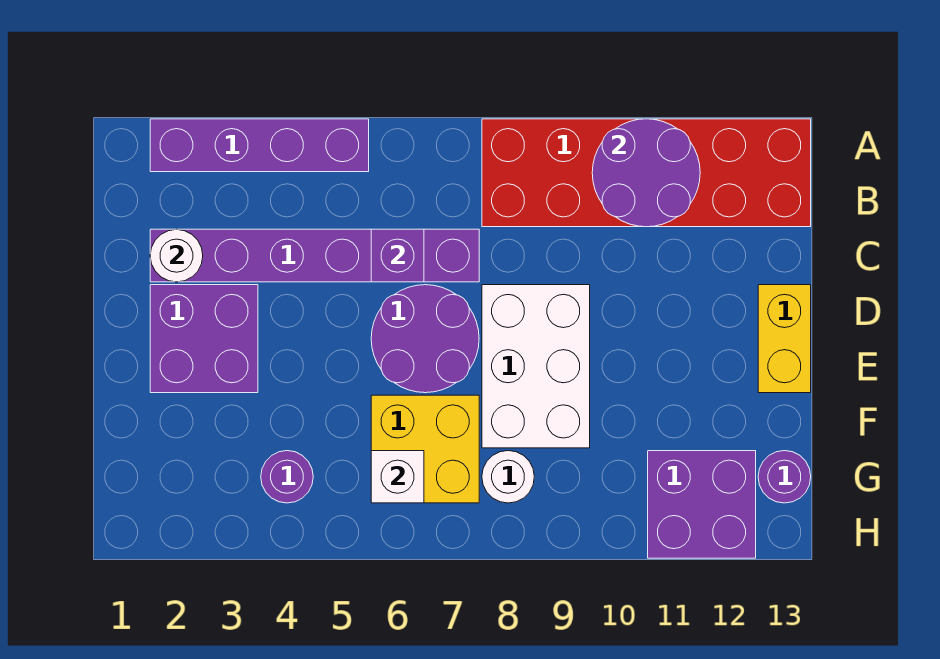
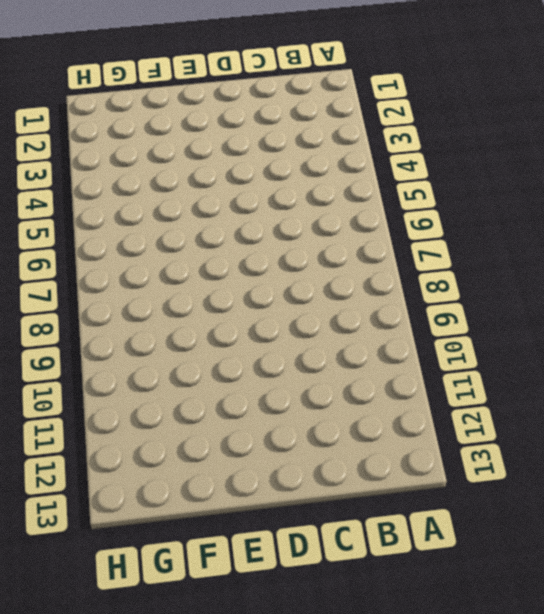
none -> purple 1x4 brick [150,119,369,172]
none -> red 2x6 brick [482,119,811,227]
none -> purple 1x6 brick [150,229,479,282]

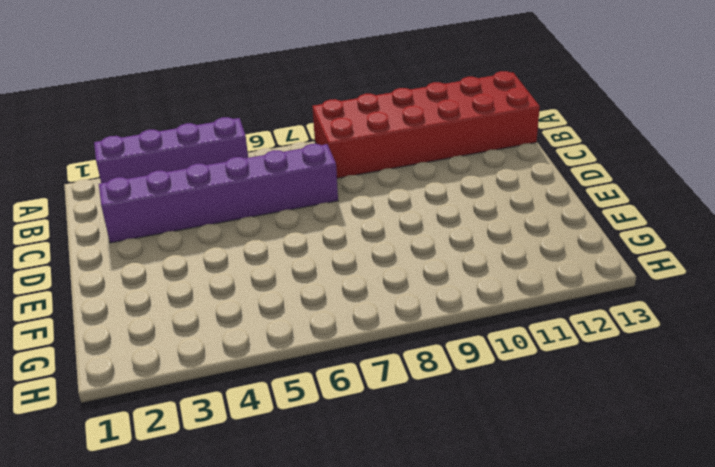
none -> purple 2x2 brick [150,285,258,393]
none -> purple 2x2 round brick [371,285,479,393]
none -> white 2x3 brick [482,285,590,448]

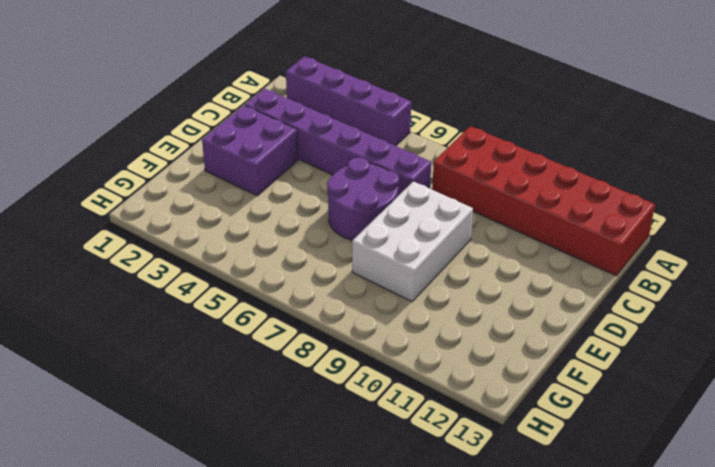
none -> yellow 1x2 brick [758,285,811,393]
none -> yellow 2x2 brick [371,395,479,503]
none -> purple 1x1 round brick [261,451,313,503]

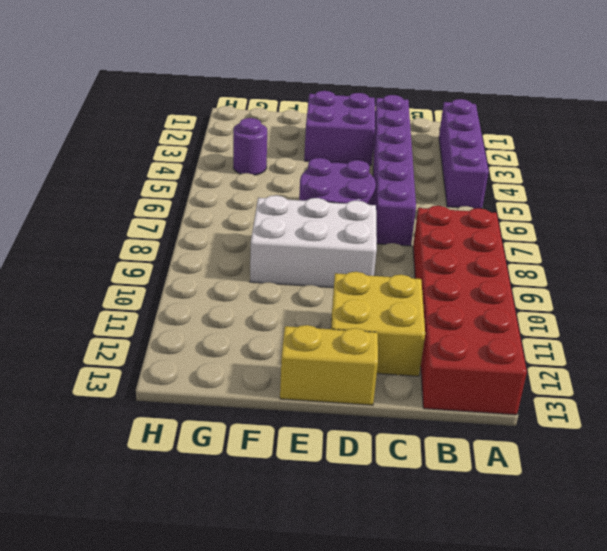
yellow 2x2 brick [331,272,425,376] -> yellow 2x2 brick moved to [371,395,479,503]
none -> white 1x1 round brick [482,451,534,503]
none -> purple 2x2 brick [648,451,756,558]
none -> purple 1x1 round brick [758,451,811,503]

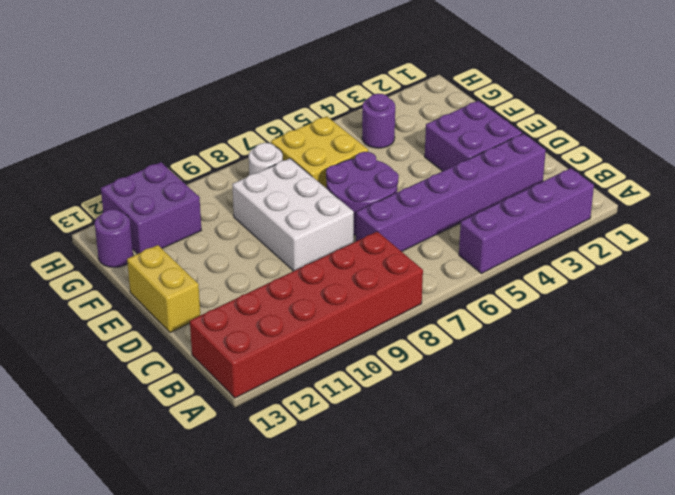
none -> purple 2x2 round brick [592,119,700,227]
none -> white 1x1 round brick [150,229,203,282]
none -> purple 1x1 brick [371,229,424,282]

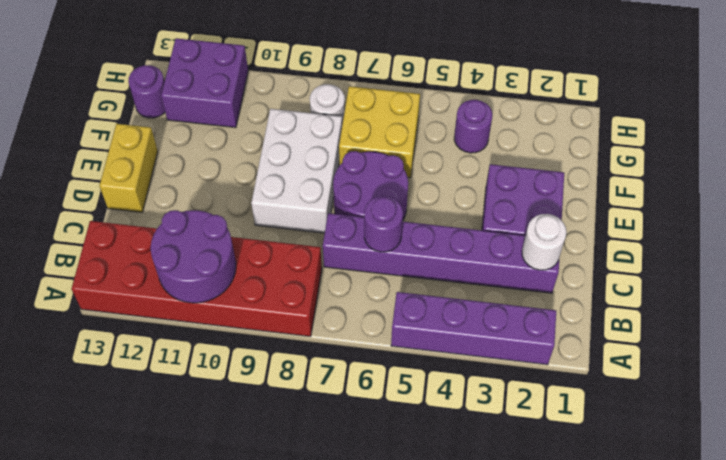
purple 1x1 round brick [364,196,403,252] -> purple 1x1 brick [371,229,424,282]
none -> white 1x1 brick [371,451,424,503]

